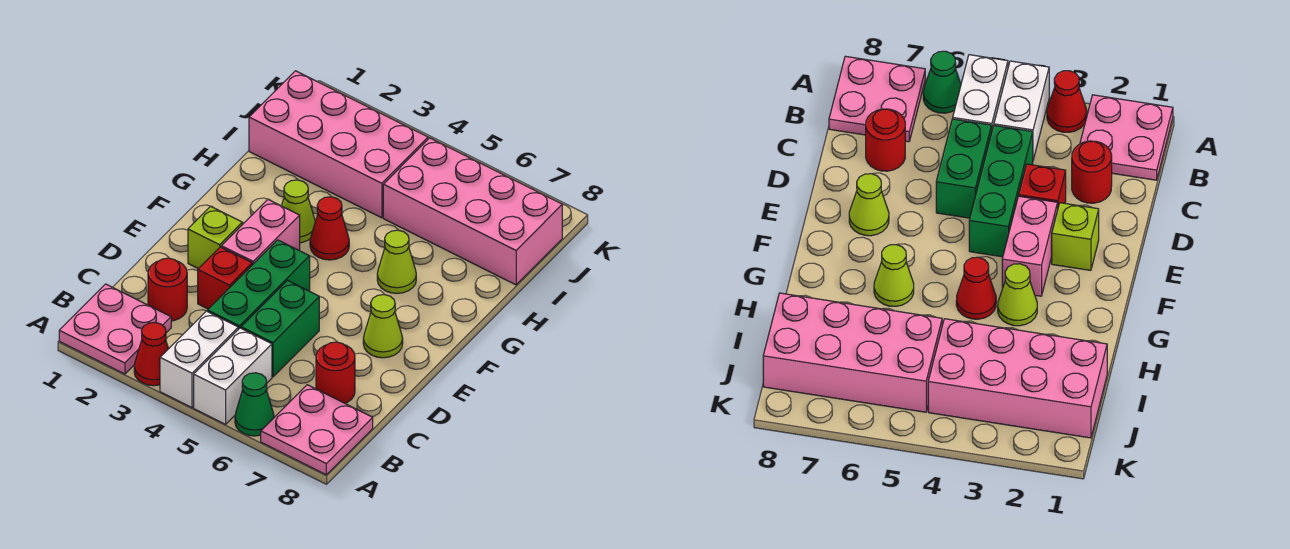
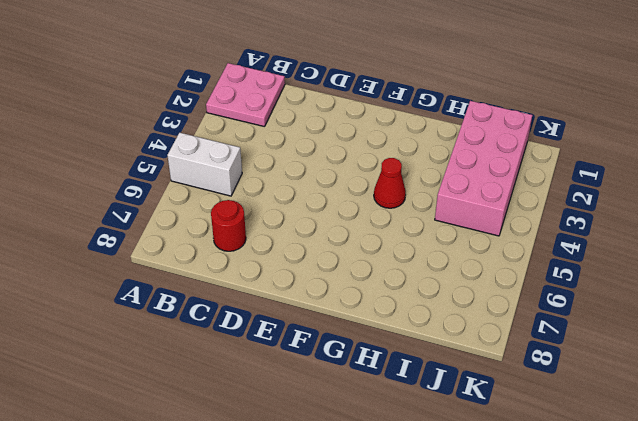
none -> red 1x1 cone [134,322,168,386]
none -> white 1x2 brick [160,311,238,408]
none -> green 1x1 cone [235,373,274,436]

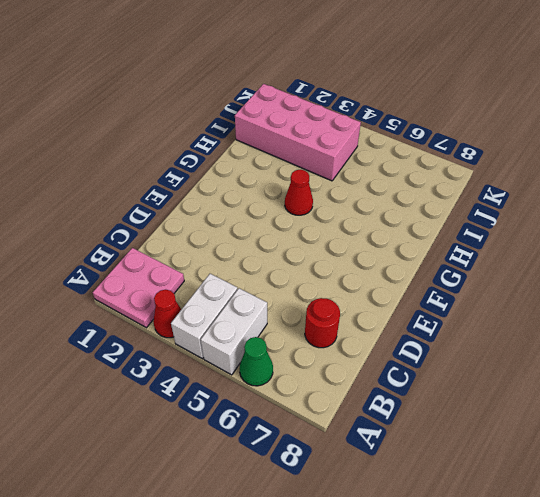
none -> pink 2x2 plate [261,385,373,475]
none -> red 1x1 round brick [148,258,187,321]
none -> green 1x3 brick [208,240,310,329]

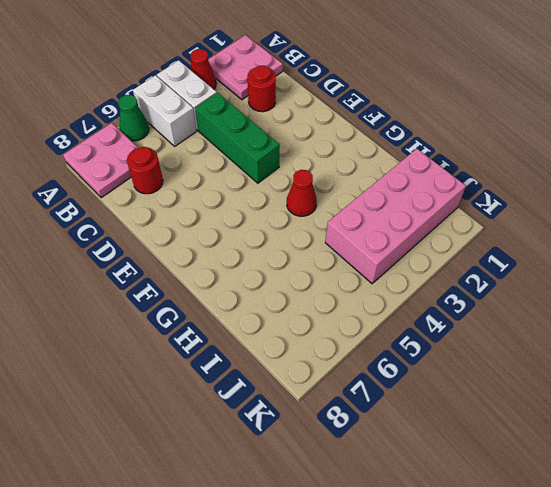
none -> green 1x2 brick [241,281,319,377]
none -> red 1x1 brick [198,247,252,309]
none -> lime 1x1 brick [188,206,242,269]

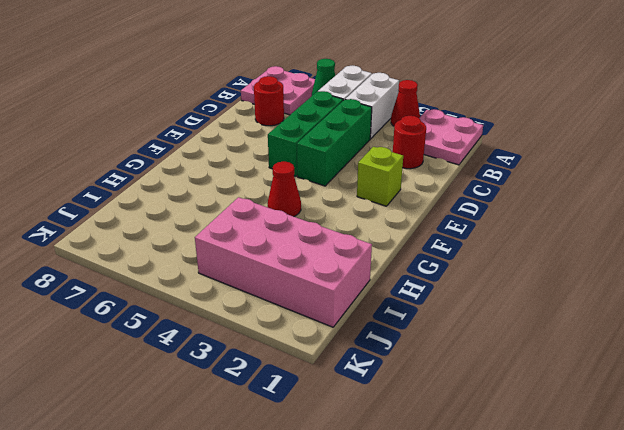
green 1x3 brick [268,91,343,176] -> green 1x2 brick [241,281,319,377]
none -> red 1x1 brick [198,247,252,309]
none -> pink 1x2 brick [221,199,300,265]
none -> lime 1x1 cone [363,295,403,358]

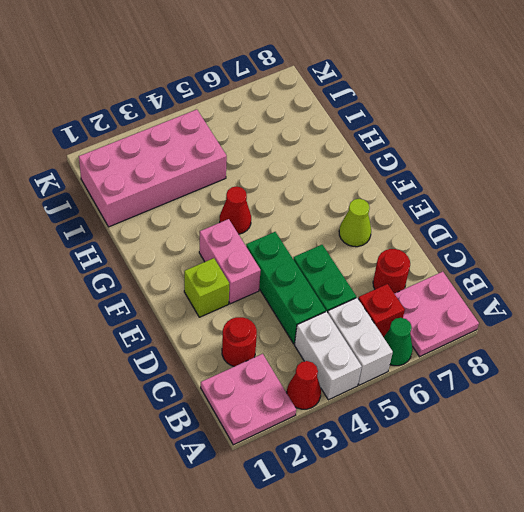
red 1x1 brick [358,284,405,337] -> red 1x1 brick moved to [198,247,252,309]
none -> lime 1x1 cone [282,180,315,243]
none -> lime 1x1 cone [377,230,416,293]
none -> pink 2x4 brick [383,138,562,285]

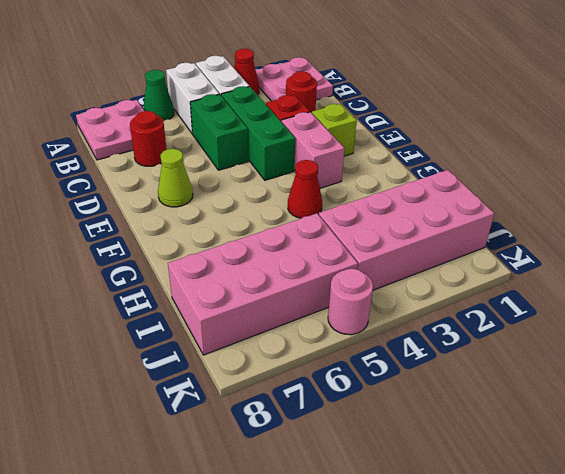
pink 1x1 round brick [328,269,373,335] -> none
none -> lime 1x1 cone [282,180,315,243]
none -> lime 1x1 cone [377,230,416,293]

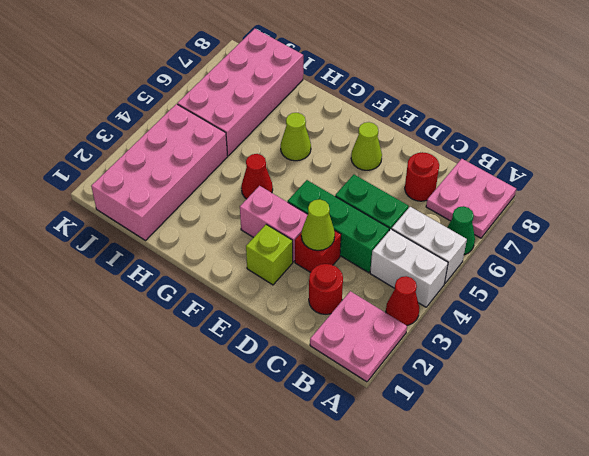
lime 1x1 cone [301,199,335,250] -> lime 1x1 cone moved to [282,180,315,243]

